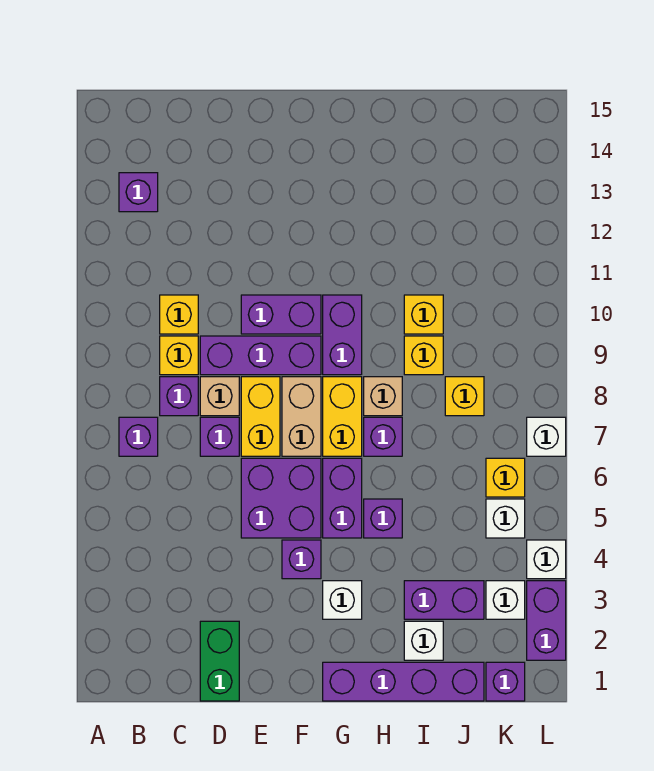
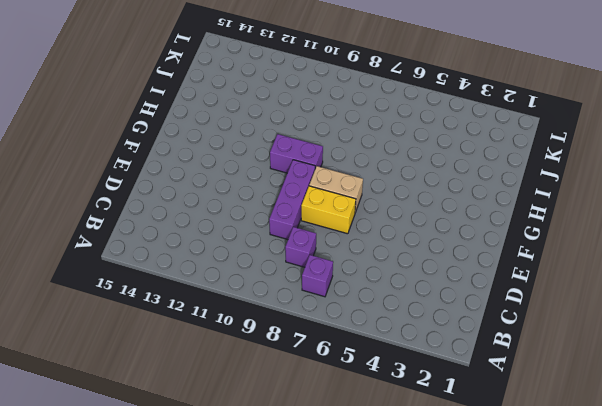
none -> purple 1x1 brick [119,173,158,212]
none -> yellow 1x1 brick [160,336,198,375]
none -> yellow 1x1 brick [160,295,198,334]
none -> green 1x2 brick [200,621,239,701]

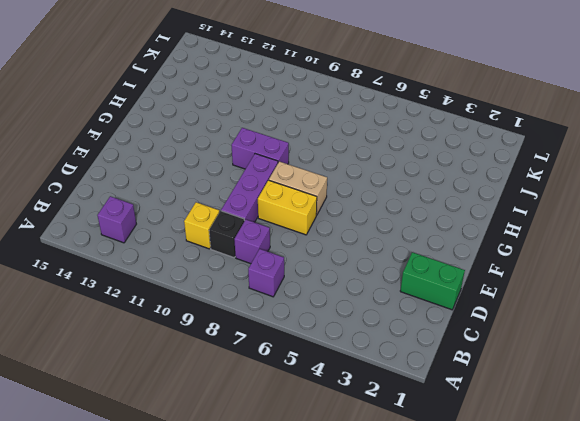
black 1x1 brick [209,211,244,258] -> yellow 1x1 brick [160,336,198,375]
none -> purple 1x1 brick [200,417,239,456]
none -> tan 1x1 brick [200,377,239,416]
none -> purple 2x2 brick [241,458,321,538]
none -> purple 1x2 brick [241,295,321,334]

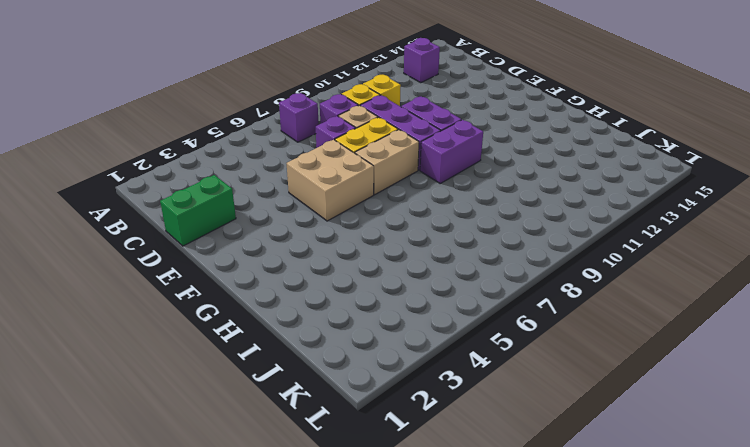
tan 2x2 brick [287,140,374,221] -> purple 2x2 brick [241,458,321,538]
none -> purple 1x1 brick [282,540,321,579]
none -> purple 1x4 brick [323,662,484,701]
none -> white 1x1 brick [323,581,362,619]
none -> purple 1x2 brick [323,458,362,538]

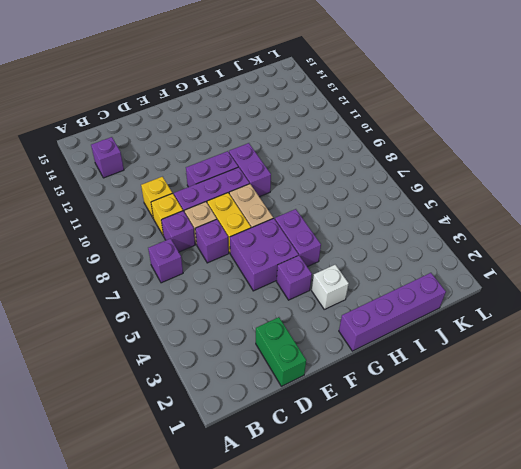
none -> yellow 1x2 brick [323,377,362,456]
none -> purple 1x1 brick [364,499,402,538]
none -> purple 1x1 brick [364,417,402,456]
none -> tan 1x1 brick [364,377,402,416]

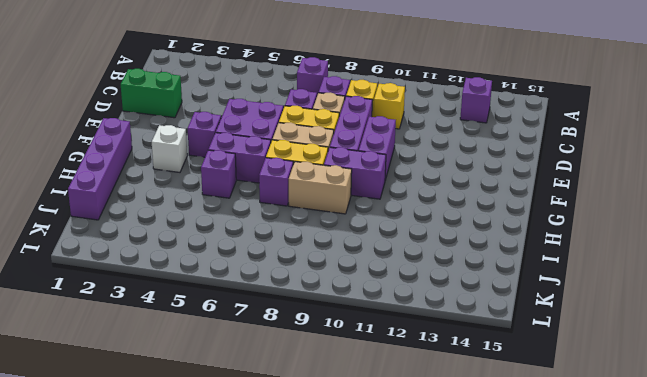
tan 1x2 brick [289,162,352,214] -> tan 1x1 brick [364,377,402,416]
none -> white 1x1 brick [404,621,443,660]
none -> purple 1x2 brick [404,581,484,619]
none -> yellow 1x1 brick [404,336,443,375]
none -> yellow 1x1 brick [404,295,443,334]

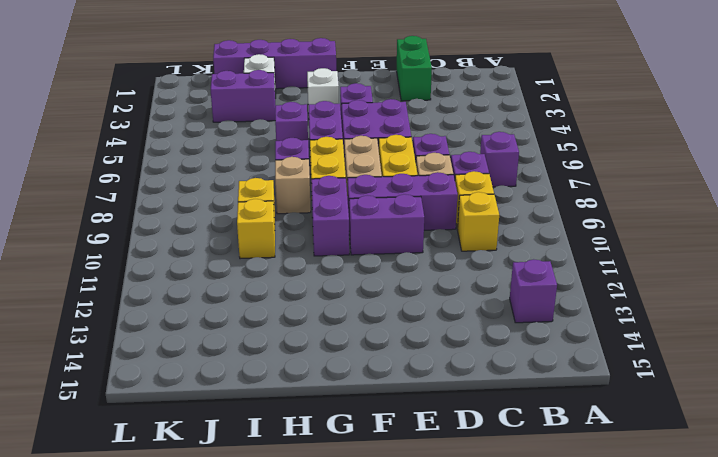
none -> yellow 1x1 brick [445,377,484,416]
none -> purple 1x1 brick [486,662,525,701]
none -> white 1x1 brick [486,581,525,619]
none -> white 1x1 brick [486,499,525,538]

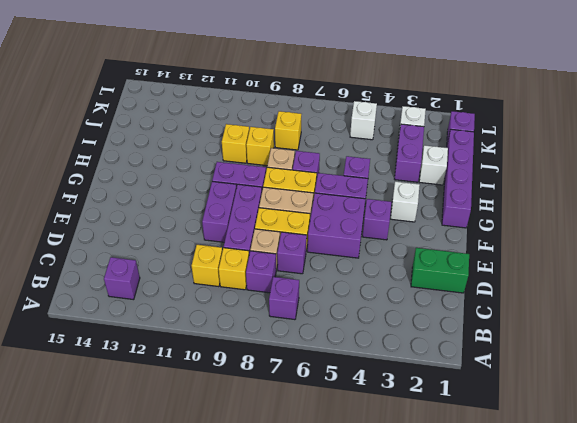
none -> yellow 1x1 brick [486,458,525,497]
none -> purple 1x2 brick [527,581,566,660]
none -> white 1x1 brick [527,540,566,579]
none -> white 1x1 brick [527,417,566,456]

